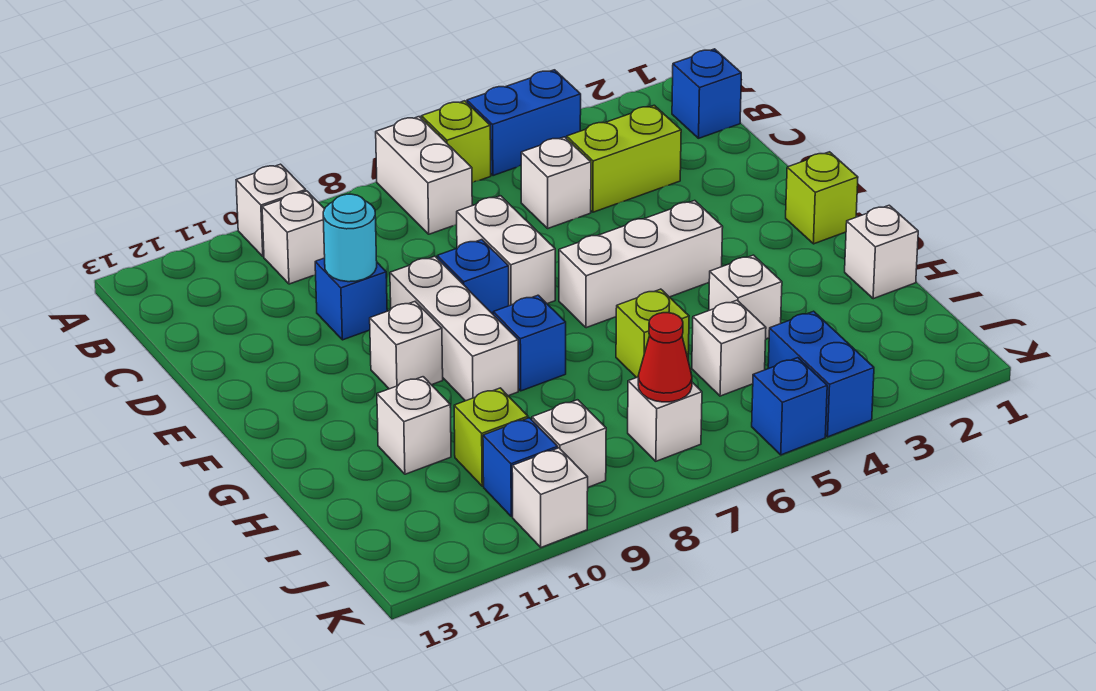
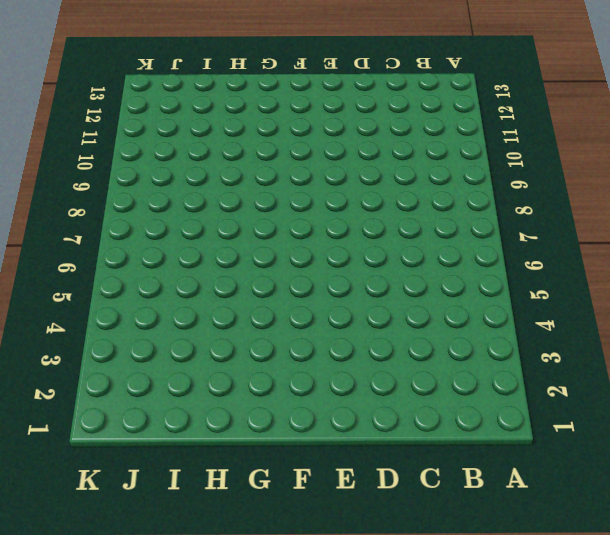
none -> blue 1x2 brick [467,70,581,176]
none -> lime 1x1 brick [421,101,491,183]
none -> white 1x2 brick [376,117,472,234]
none -> white 1x1 brick [236,164,306,257]

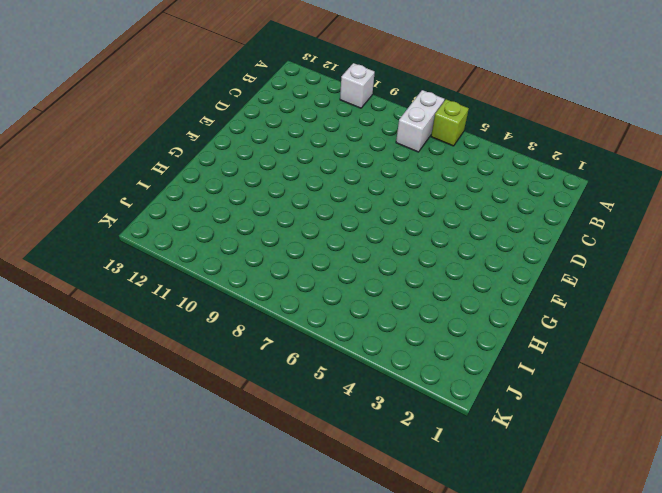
none -> blue 1x2 brick [467,70,581,176]
none -> blue 1x1 brick [672,49,741,138]
none -> white 1x1 brick [262,191,325,284]
none -> lime 1x2 brick [567,105,681,212]

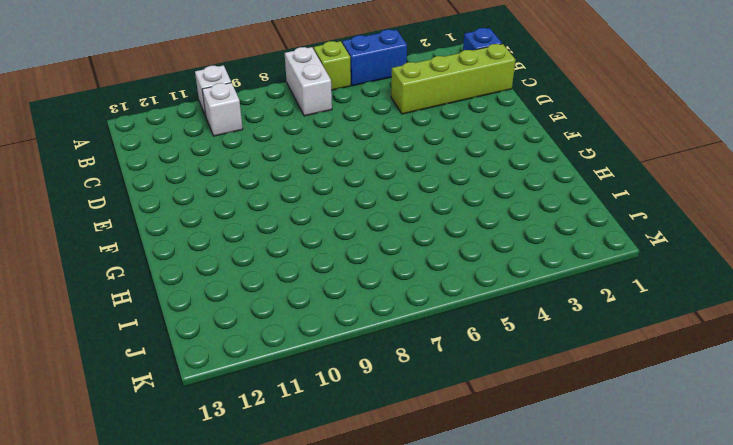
lime 1x4 brick [391,44,515,114] -> lime 1x2 brick [567,105,681,212]
none -> white 1x1 brick [521,137,591,228]
none -> white 1x2 brick [457,196,555,306]
none -> blue 1x1 brick [315,258,387,340]
none -> blue 1x1 brick [437,240,509,314]

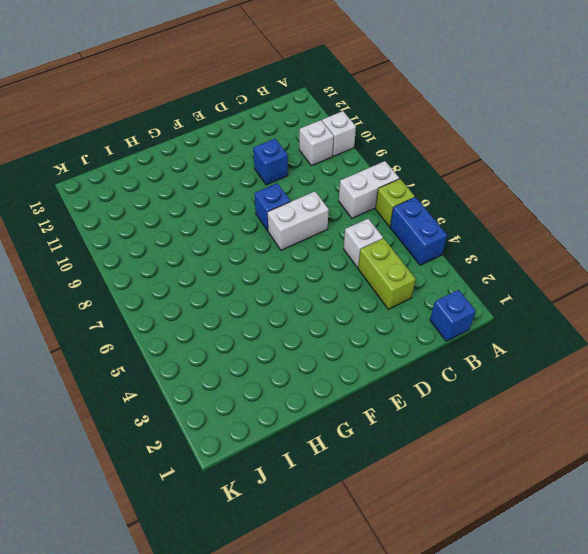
none -> white 1x3 brick [390,256,518,401]
none -> lime 1x1 brick [786,152,858,244]
none -> white 1x3 brick [559,201,723,328]
none -> white 1x1 brick [370,302,443,389]

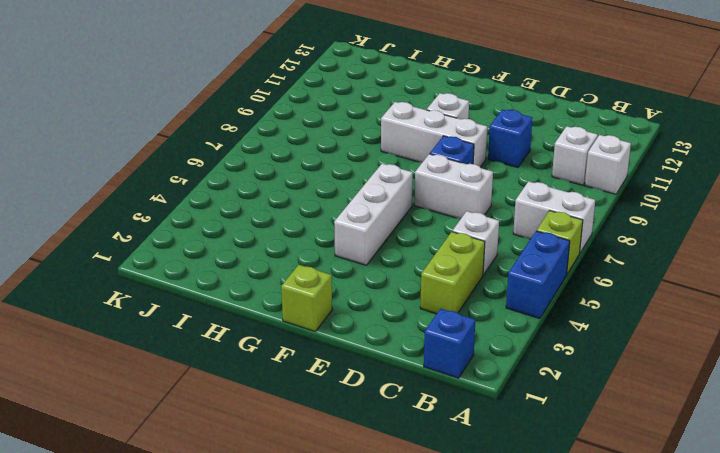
none -> blue 1x1 brick [493,295,566,391]
none -> white 1x1 brick [845,205,918,299]
none -> white 1x1 brick [709,255,782,339]
none -> lime 1x1 brick [616,289,689,378]

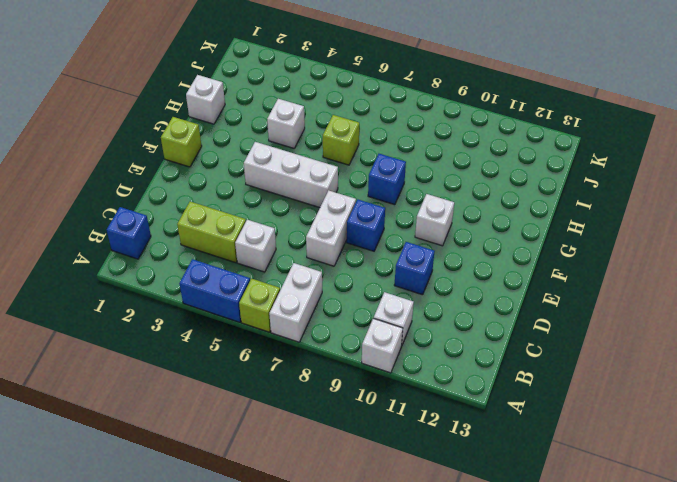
none -> white 1x3 brick [390,256,518,401]
none -> white 1x1 brick [377,377,451,474]
none -> white 1x1 brick [692,300,766,396]
none -> lime 1x1 brick [454,388,528,486]

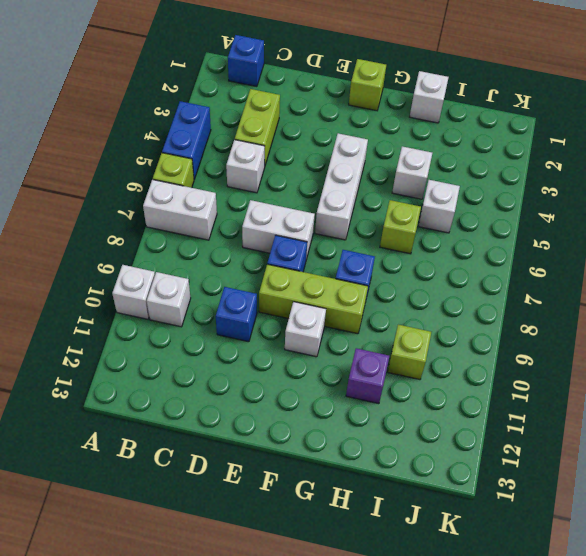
lime 1x3 brick [259,264,368,334] -> white 1x3 brick [390,256,518,401]
purple 1x1 brick [346,348,389,404] -> white 1x1 brick [377,377,451,474]
none -> blue 1x2 brick [768,311,874,437]
none -> white 1x1 brick [628,377,702,461]
none -> white 1x1 brick [532,400,606,487]
none -> blue 1x1 brick [483,418,558,517]

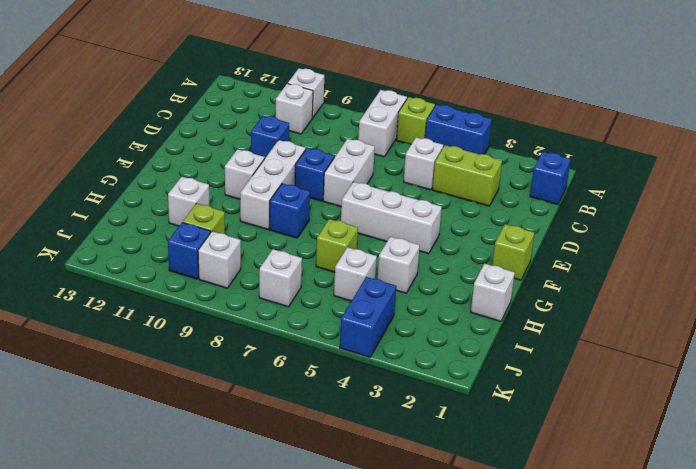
none -> blue 1x1 brick [752,358,827,455]
none -> white 1x1 brick [512,448,588,547]
none -> cyan 1x1 round brick [323,194,377,282]
none -> red 1x1 cone [638,313,692,402]

